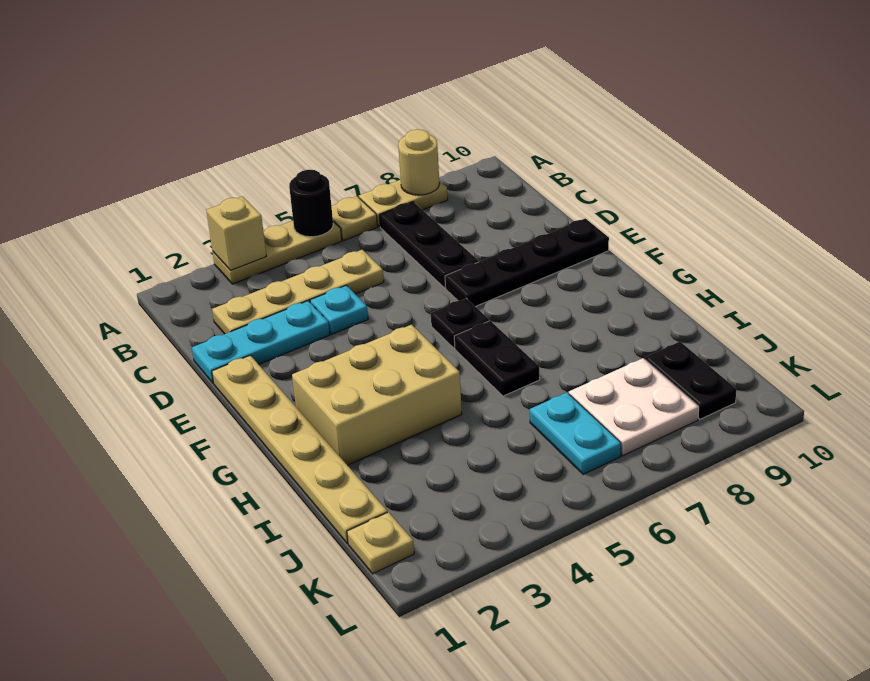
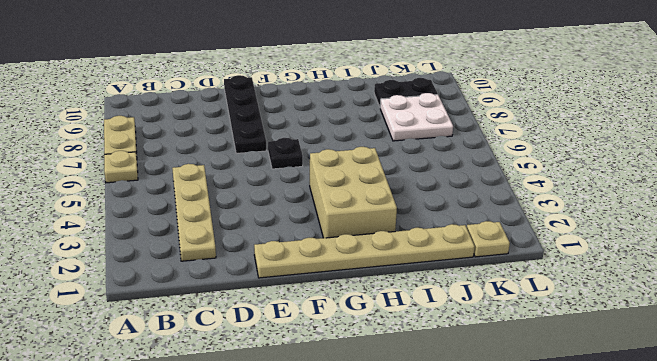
none -> tan 1x3 plate [213,221,342,284]
none -> black 1x3 plate [379,202,479,288]
none -> cyan 1x3 plate [192,301,330,383]

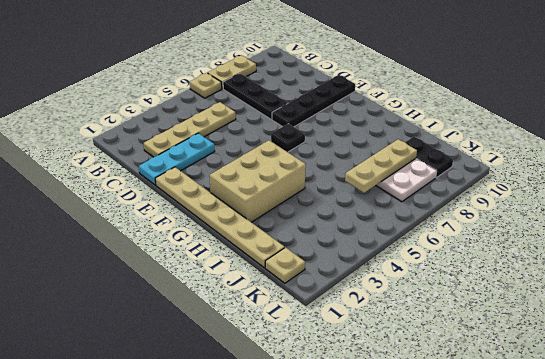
tan 1x3 plate [345,139,417,193] -> tan 1x3 plate moved to [213,221,342,284]
none -> cyan 1x1 plate [310,285,368,334]
none -> black 1x2 plate [454,321,540,396]
none -> cyan 1x2 plate [530,392,621,474]

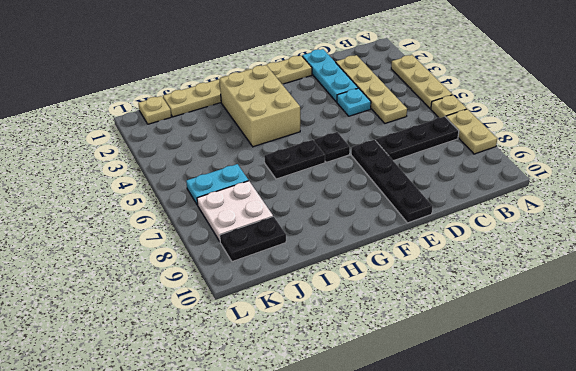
none -> tan 1x1 brick [206,196,266,270]
none -> black 1x1 round brick [289,170,333,237]
none -> tan 1x1 round brick [398,129,439,195]

